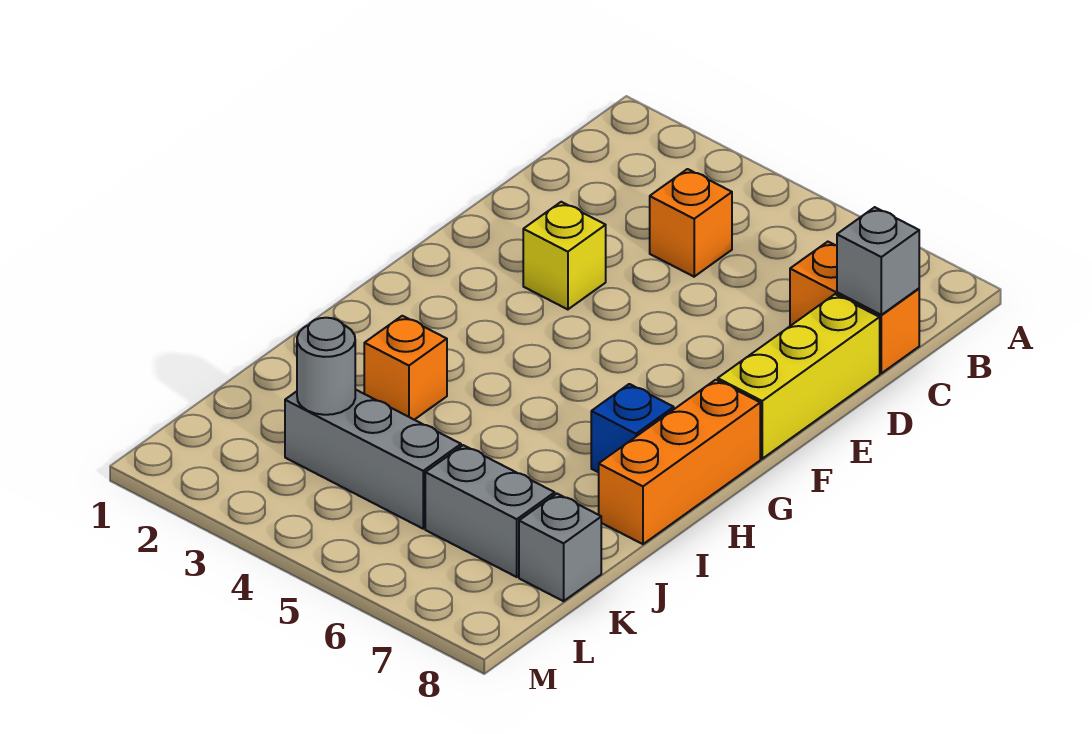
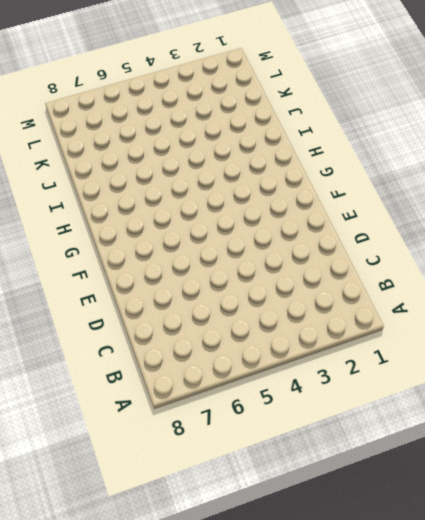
none -> orange 1x1 brick [650,169,732,277]
none -> orange 1x2 brick [790,242,919,373]
none -> yellow 1x3 brick [718,294,880,459]

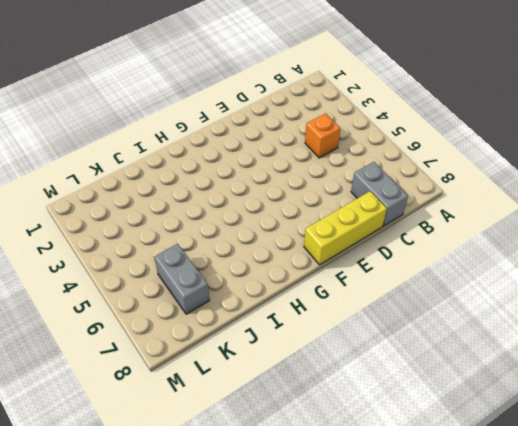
grey 1x2 brick [351,162,408,226] -> orange 1x2 brick [790,242,919,373]
none -> yellow 1x1 brick [523,202,606,309]
none -> orange 1x3 brick [599,380,760,544]
none -> blue 1x1 brick [591,384,674,472]

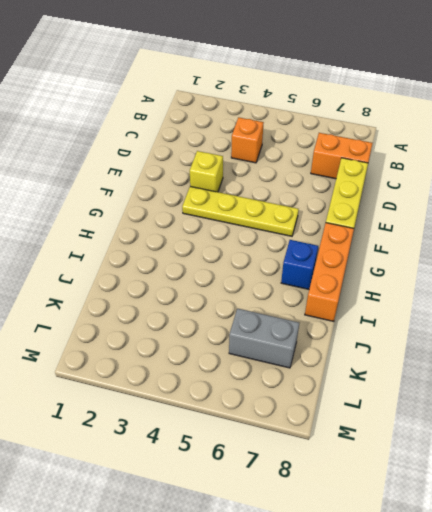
yellow 1x4 plate [182,186,299,236] -> none
none -> orange 1x1 brick [364,316,447,420]
none -> grey 1x3 brick [285,389,461,529]
none -> grey 1x1 brick [519,494,601,601]

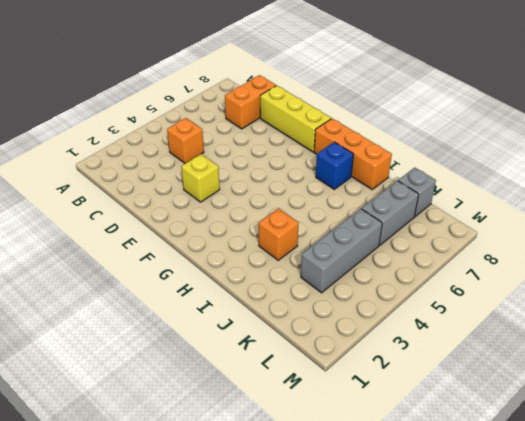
none -> grey 1x1 brick [837,207,919,315]
none -> grey 1x1 round brick [297,318,355,415]

